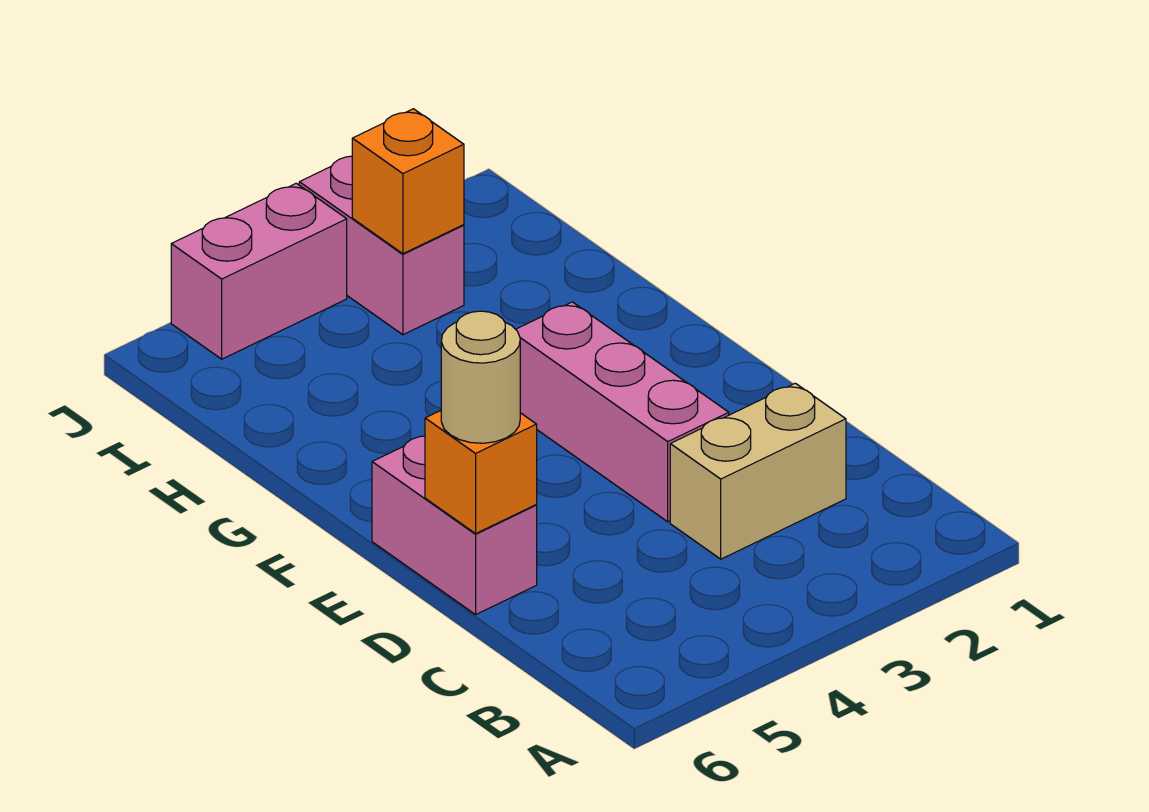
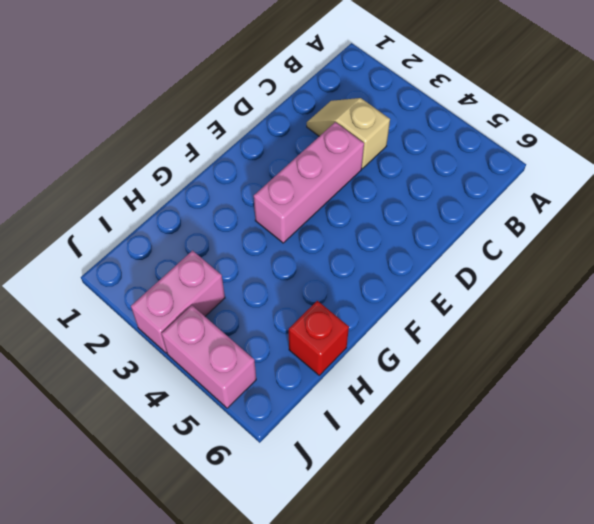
tan 1x2 slope [307,98,390,169] -> tan 1x2 brick [670,383,846,559]
red 1x1 brick [289,301,349,375] -> none
none -> pink 1x2 brick [372,436,537,615]
none -> orange 1x1 brick [425,411,537,534]

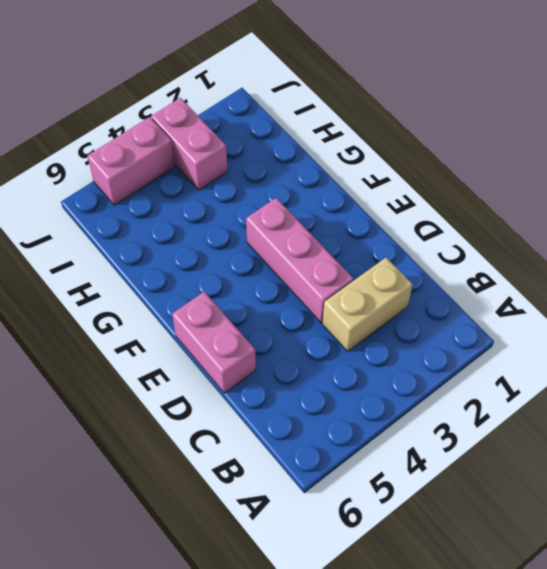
none -> orange 1x1 brick [425,411,537,534]
none -> orange 1x1 brick [352,109,464,254]

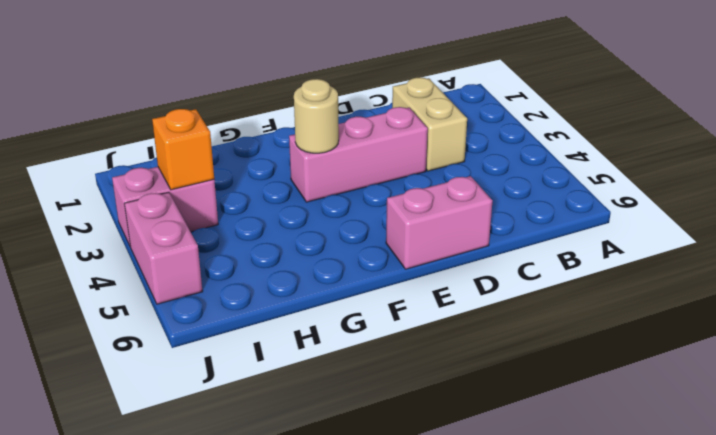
tan 1x1 round brick [294,79,339,153] -> tan 1x1 round brick moved to [441,311,520,443]
none -> orange 1x1 brick [425,411,537,534]

